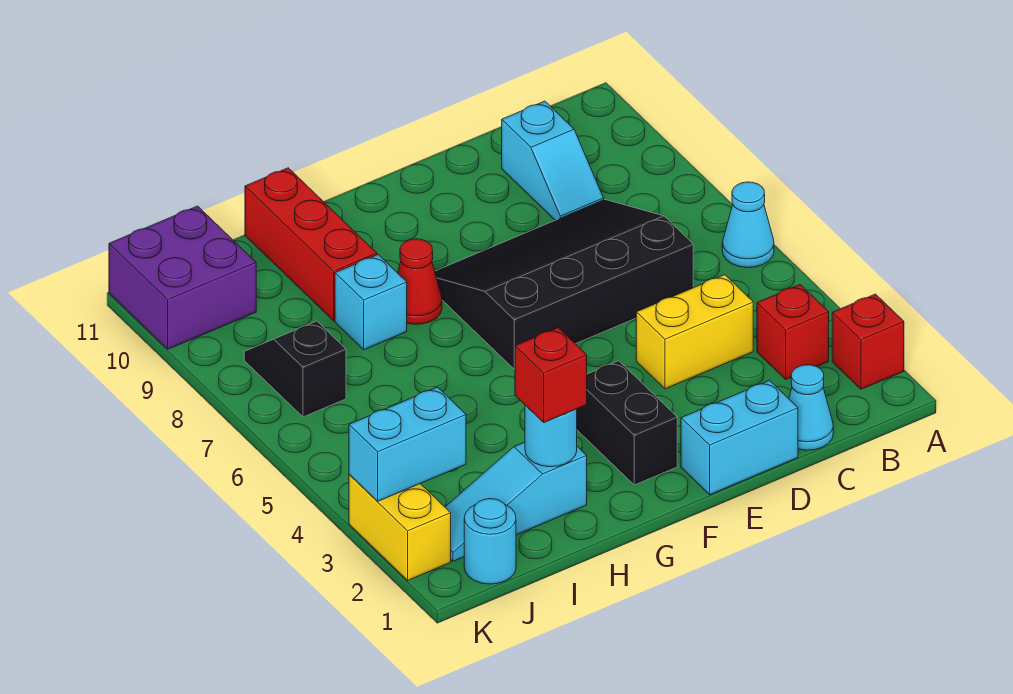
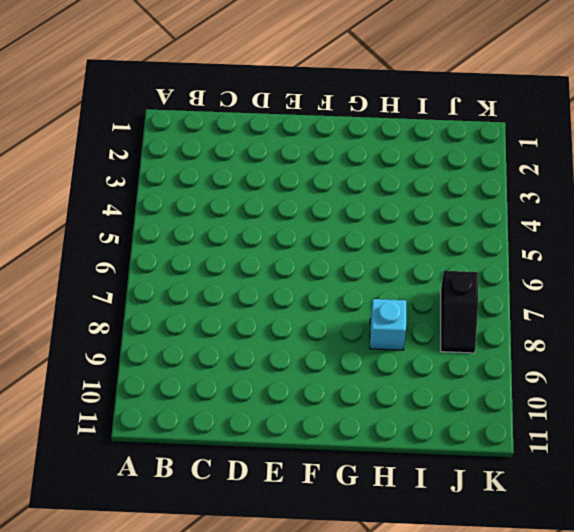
none -> red 1x1 brick [832,294,904,389]
none -> cyan 1x1 cone [722,182,774,268]
none -> red 1x1 brick [757,285,829,379]

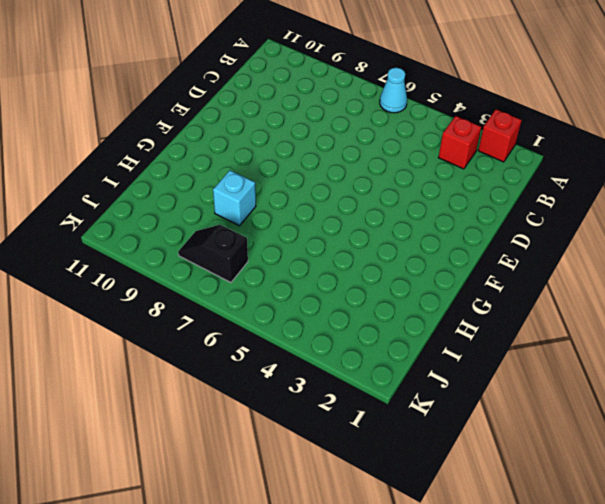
none -> cyan 1x1 cone [789,365,833,450]
none -> yellow 1x2 brick [636,275,753,389]
none -> black 3x4 slope [435,200,693,369]

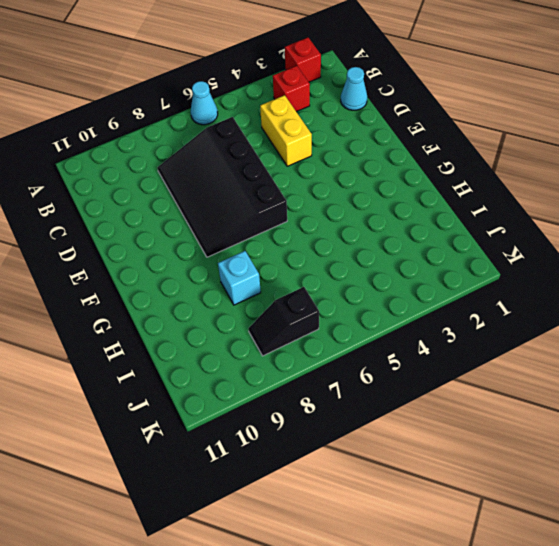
none -> cyan 1x2 slope [502,101,604,220]
none -> cyan 1x2 brick [681,380,798,495]
none -> black 1x2 brick [577,361,677,485]

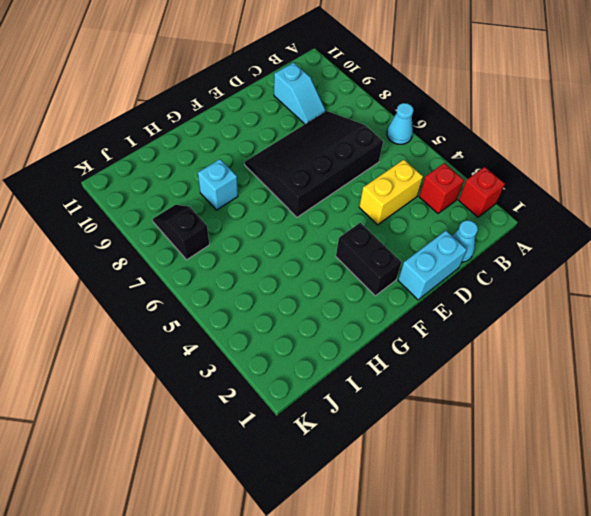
none -> red 1x1 cone [398,239,442,324]
none -> cyan 1x3 slope [445,442,587,561]
none -> red 1x3 brick [245,168,377,321]

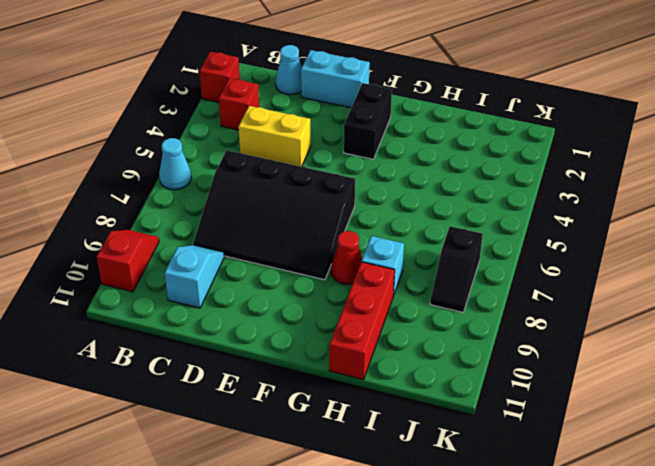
red 1x2 slope [97,230,159,292] -> none
none -> cyan 1x3 slope [445,442,587,561]
none -> cyan 1x1 round brick [464,499,516,584]
none -> purple 2x2 brick [109,206,256,349]

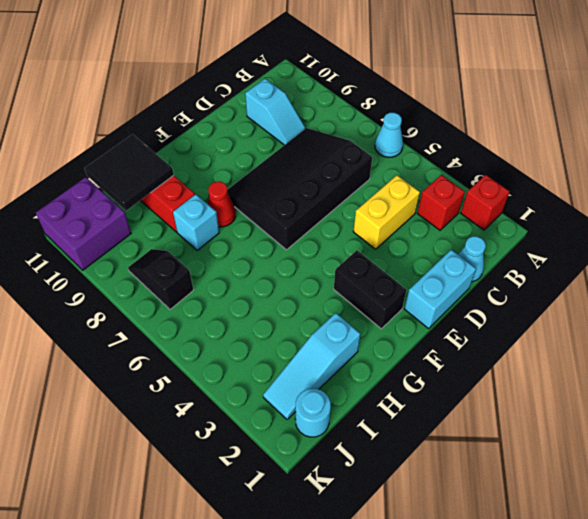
black 2x2 tile [85,134,174,211] -> none
none -> yellow 1x2 brick [349,475,451,580]
none -> cyan 1x1 round brick [525,405,577,467]
none -> cyan 1x2 brick [349,387,466,501]

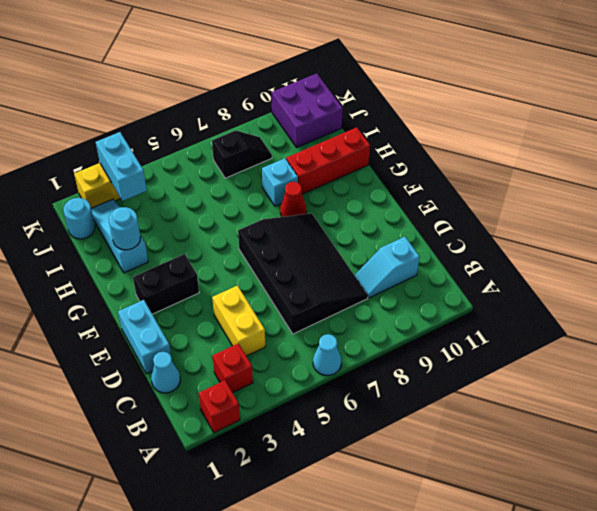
none -> red 1x1 brick [515,328,587,423]

